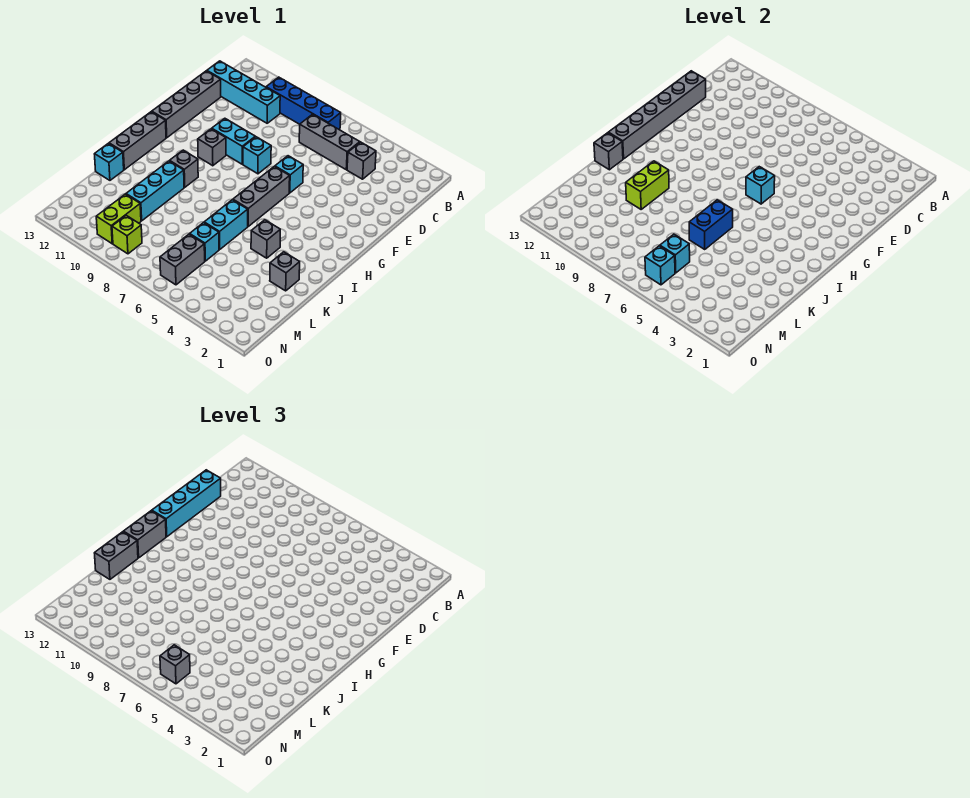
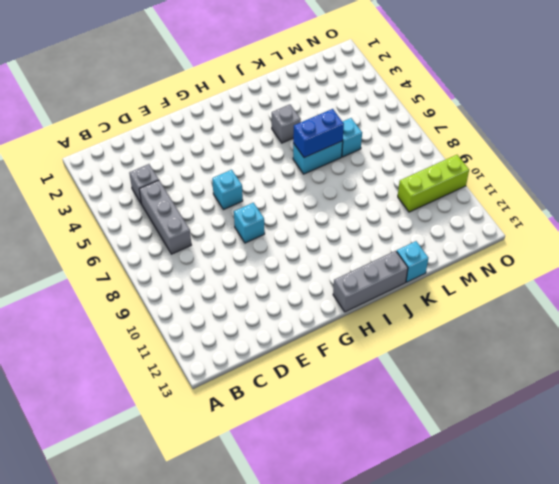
lime 1x3 brick [398,155,469,212] -> lime 1x2 brick [96,194,141,244]
none -> blue 1x4 brick [266,77,341,130]
none -> cyan 1x4 brick [207,61,280,123]
none -> grey 1x4 brick [152,71,221,138]
none -> cyan 1x2 brick [212,118,255,164]

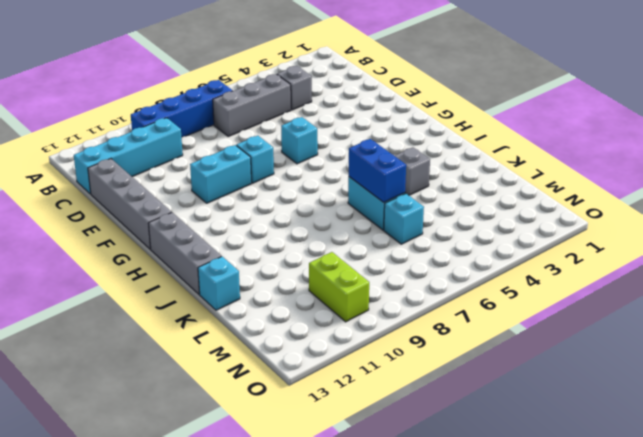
none -> grey 1x3 brick [233,167,290,226]
none -> grey 1x1 brick [198,129,226,166]
none -> grey 1x1 brick [170,150,198,187]
none -> cyan 1x3 brick [126,161,184,221]

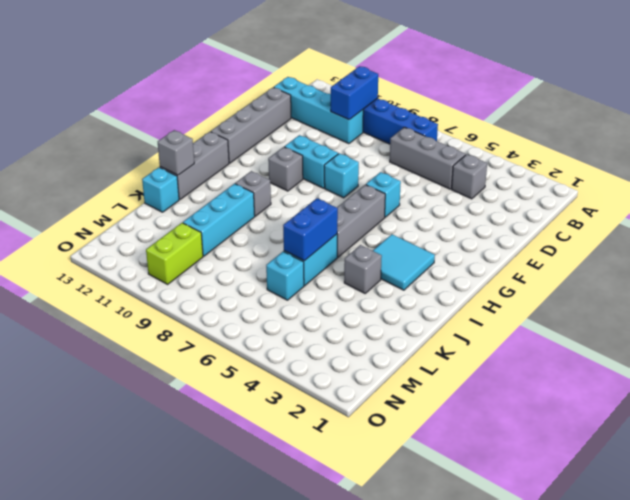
blue 1x2 brick [331,66,378,120] -> none
cyan 2x2 tile [373,234,435,290] -> none
none -> grey 1x1 brick [270,252,300,291]
none -> grey 1x2 brick [160,234,205,285]
none -> lime 1x1 brick [112,215,142,254]
none -> grey 1x6 brick [608,71,706,159]

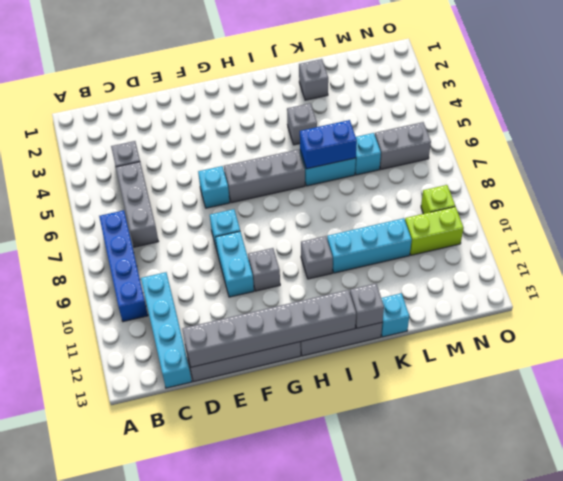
none -> cyan 1x1 brick [746,167,775,204]
none -> lime 1x2 brick [626,161,669,209]
none -> cyan 1x1 brick [660,234,690,273]
none -> cyan 1x1 brick [645,246,675,285]

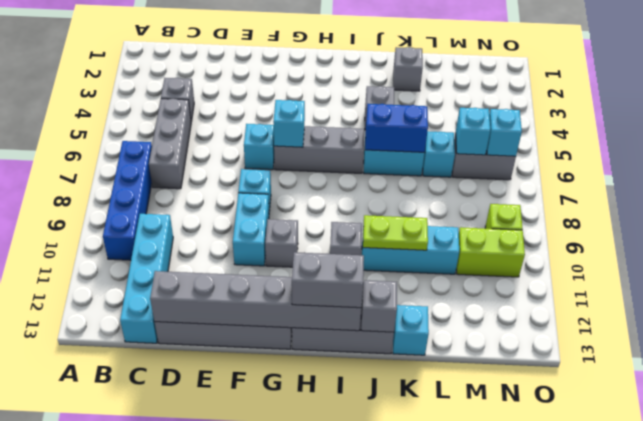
lime 1x2 plate [363,215,428,250] -> lime 1x2 brick [626,161,669,209]
none -> cyan 1x4 brick [152,470,221,537]
none -> grey 1x2 brick [95,532,138,579]
none -> grey 1x1 brick [160,645,190,684]

